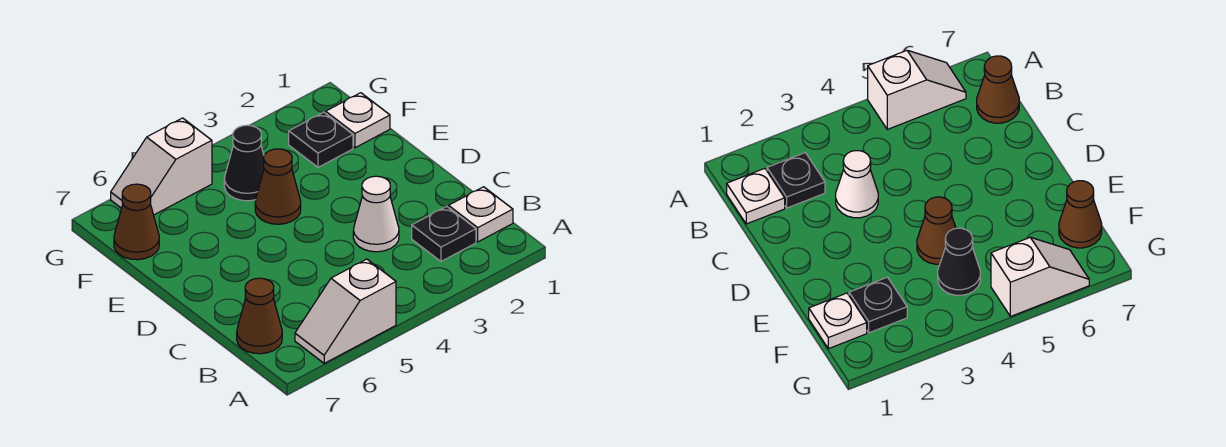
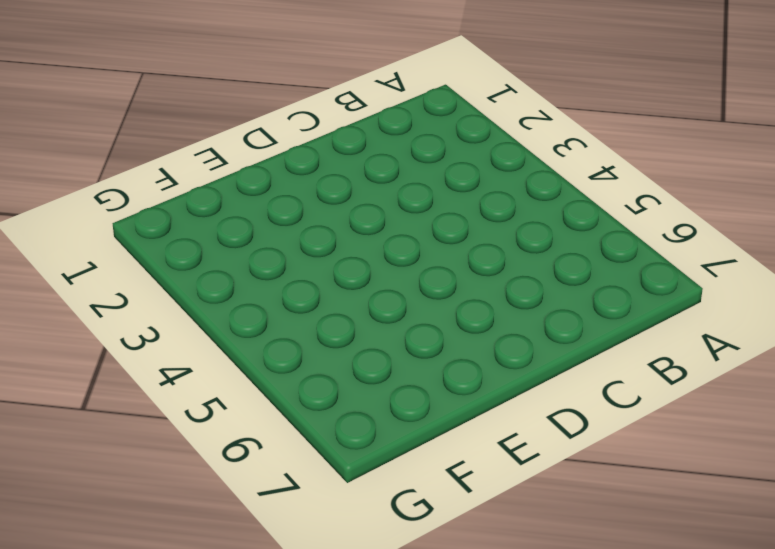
none -> white 1x2 slope [295,259,396,363]
none -> white 1x1 plate [449,187,513,242]

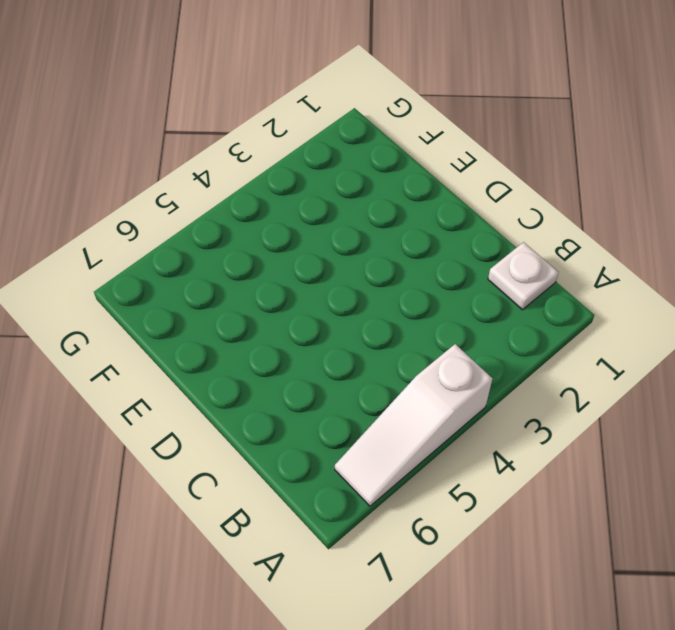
white 1x3 slope [335,344,492,506] -> white 1x2 slope [295,259,396,363]
none -> black 1x1 plate [412,206,476,261]
none -> brown 1x1 cone [237,278,282,354]

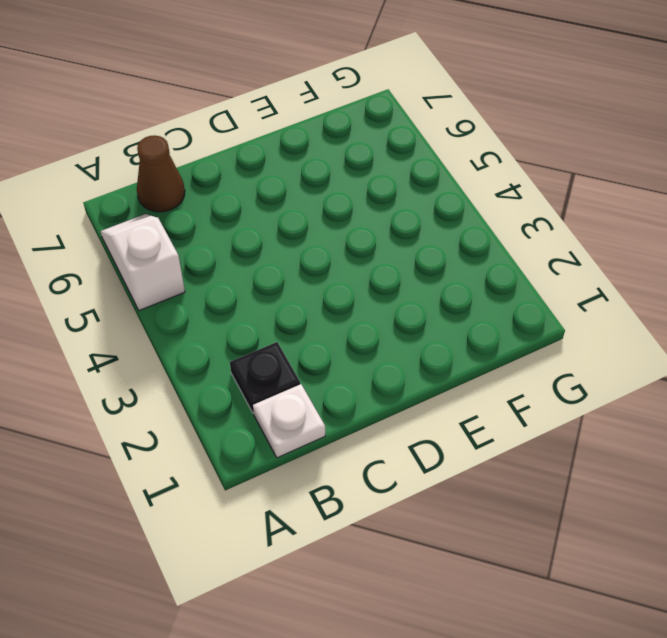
none -> white 1x1 cone [353,176,399,252]
none -> brown 1x1 cone [255,149,301,224]

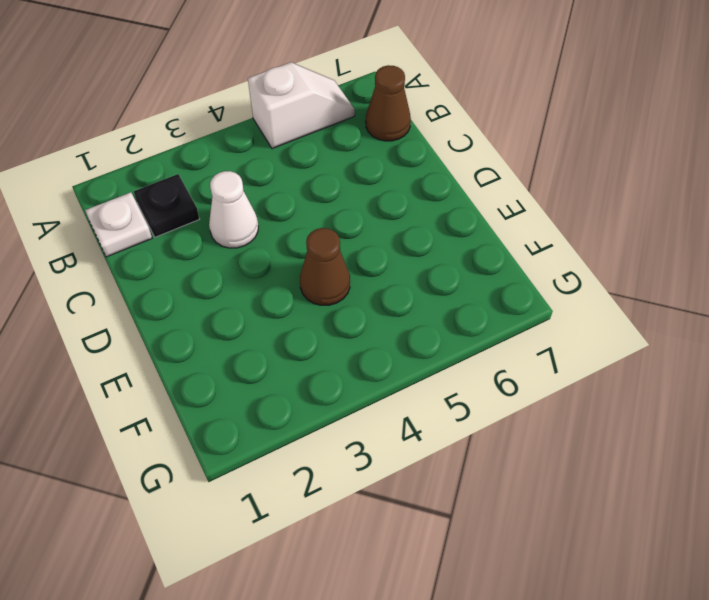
none -> white 1x1 plate [326,93,390,148]
none -> black 1x1 plate [289,112,353,167]

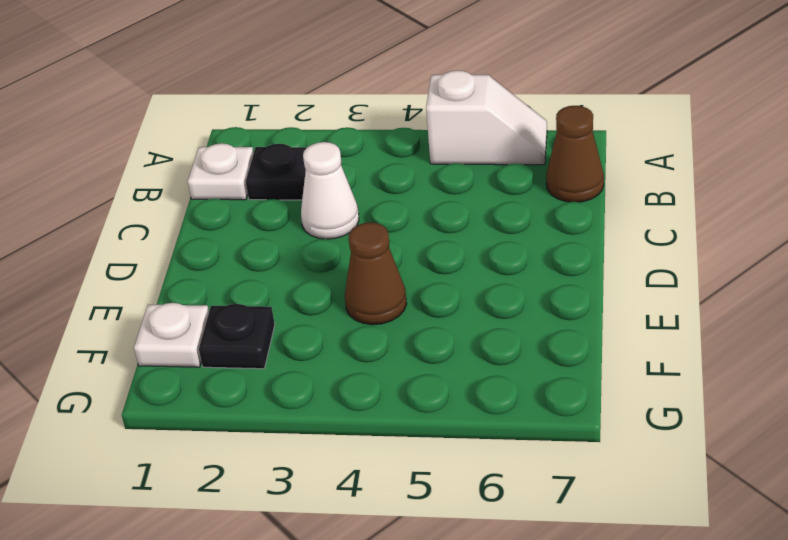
none -> black 1x1 cone [224,125,264,201]
none -> brown 1x1 cone [114,184,159,260]

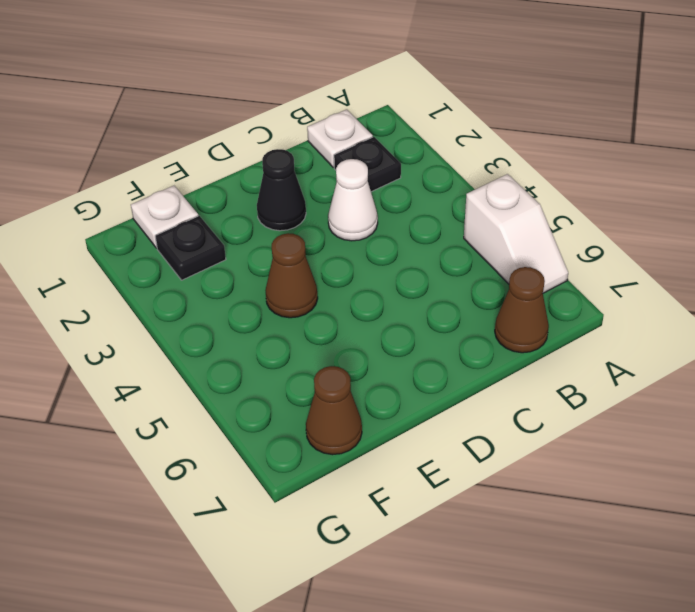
black 1x1 cone [257,149,306,231] -> black 1x1 cone moved to [224,125,264,201]
none -> white 1x2 slope [111,118,212,215]

